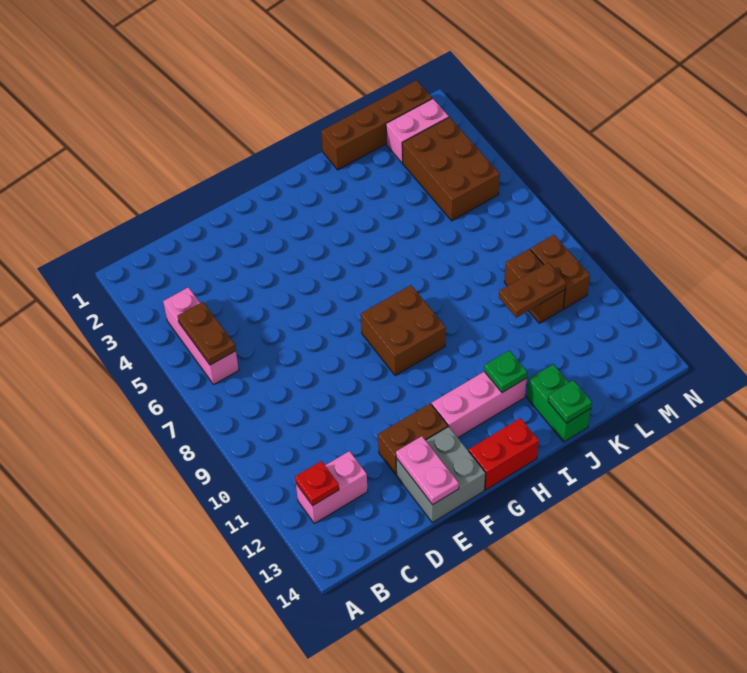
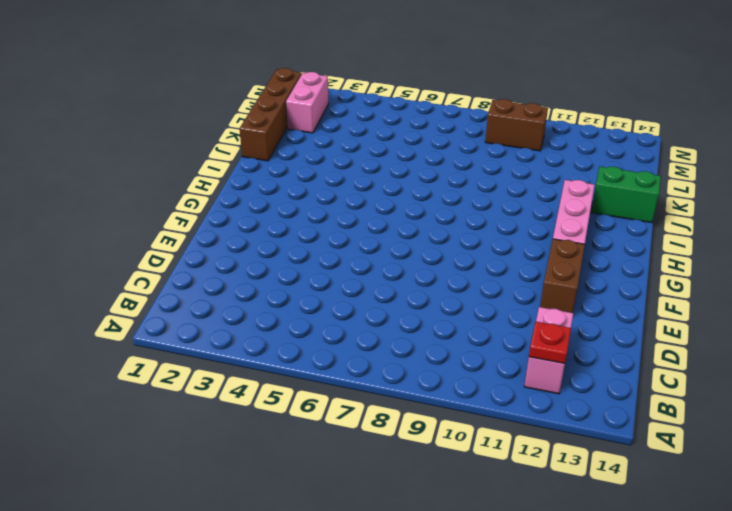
none -> pink 1x3 brick [163,287,239,384]
none -> grey 2x2 brick [396,427,486,523]
none -> brown 2x2 brick [361,285,446,376]

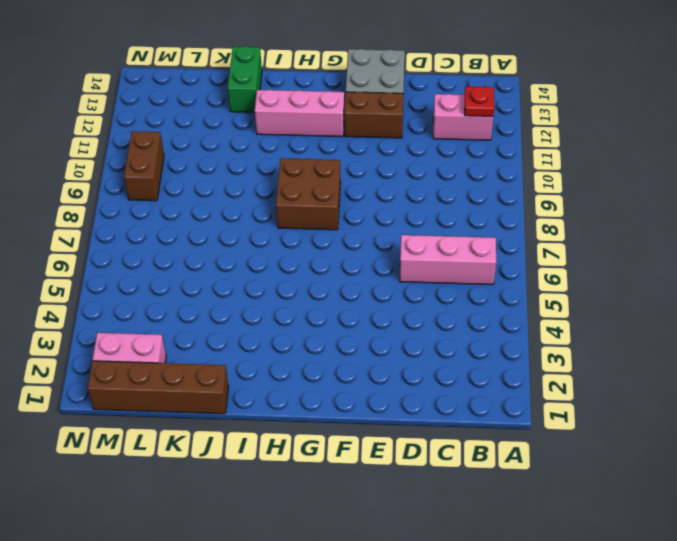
pink 1x3 brick [400,235,496,285] -> pink 1x3 brick turned to [163,287,239,384]
none -> red 1x2 brick [469,418,539,490]
none -> brown 2x3 brick [402,117,500,221]
none -> brown 1x2 brick [504,249,565,323]

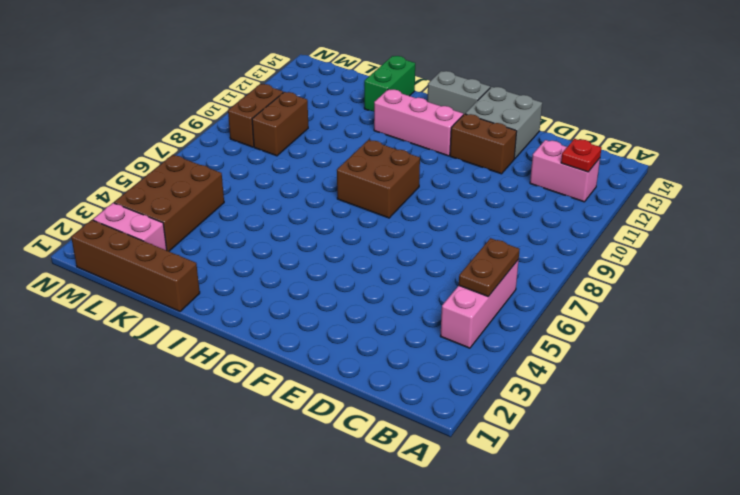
grey 1x2 brick [427,71,490,115] -> red 1x2 brick [469,418,539,490]
none -> pink 1x2 plate [396,436,459,505]
none -> green 1x1 plate [484,350,527,393]
none -> green 1x1 plate [548,380,592,423]

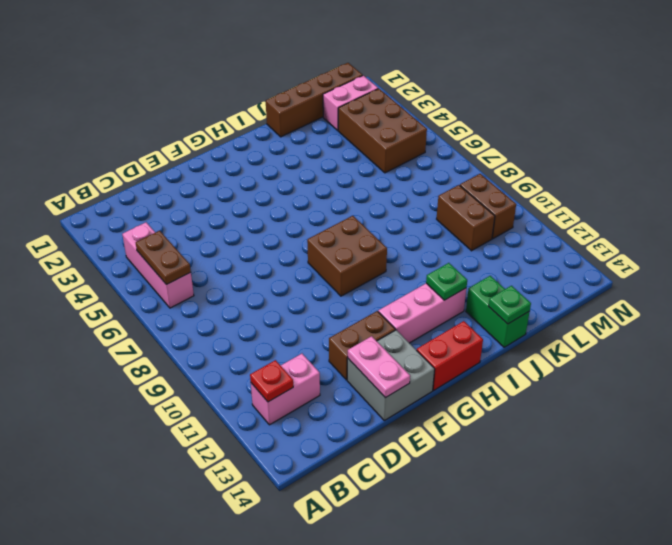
none -> brown 1x2 plate [499,263,566,318]

